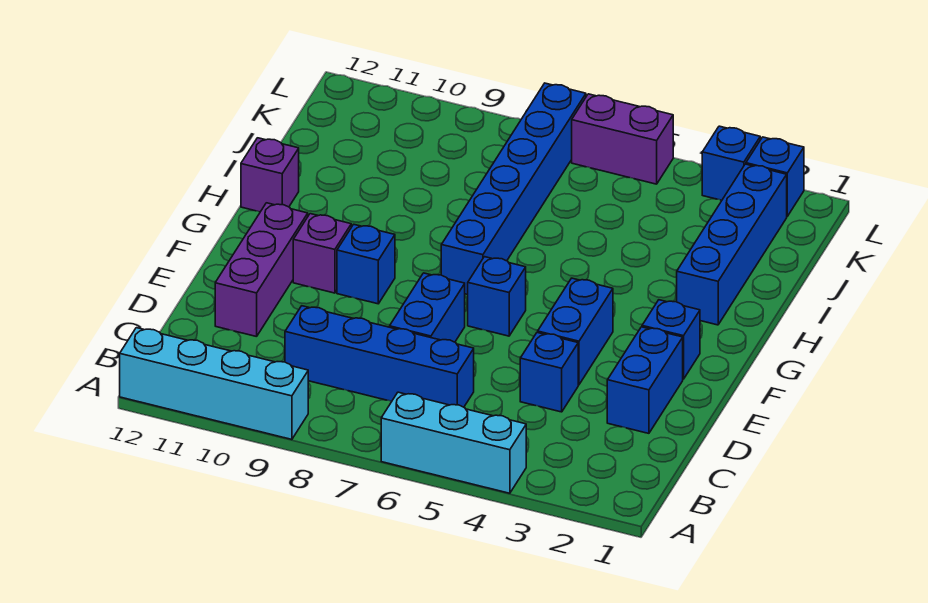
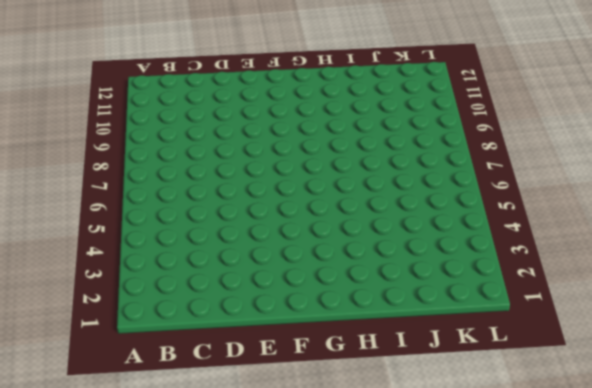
none -> cyan 1x3 brick [381,392,526,493]
none -> cyan 1x4 brick [120,328,308,439]
none -> blue 1x4 brick [285,306,474,407]

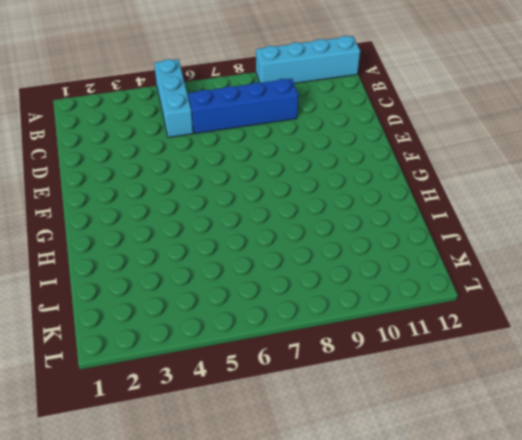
cyan 1x3 brick [154,59,193,137] -> cyan 1x3 brick turned to [381,392,526,493]
none -> blue 1x2 brick [607,327,683,433]
none -> blue 1x1 brick [520,332,578,412]
none -> blue 1x2 brick [390,273,465,342]

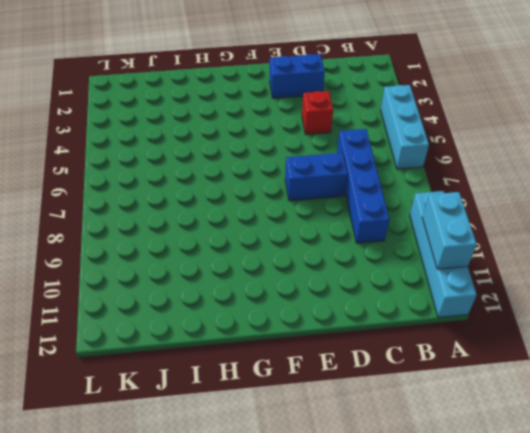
cyan 1x2 brick [422,192,477,269] -> none
red 1x1 brick [302,91,333,134] -> blue 1x1 brick [520,332,578,412]
none -> purple 1x3 brick [215,203,308,337]
none -> blue 1x2 brick [538,278,613,385]
none -> blue 1x1 brick [642,300,700,379]

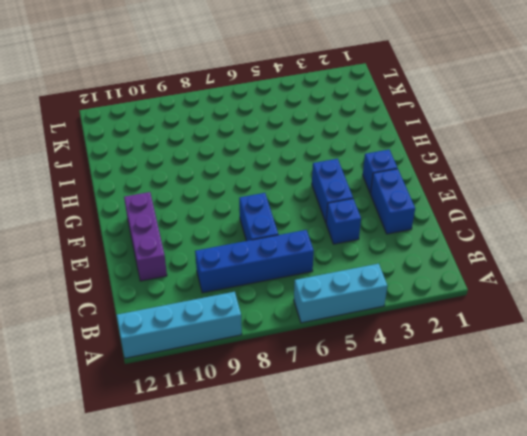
none -> blue 1x1 brick [468,257,526,336]
none -> blue 1x1 brick [337,224,395,304]
none -> purple 1x1 brick [293,214,351,293]

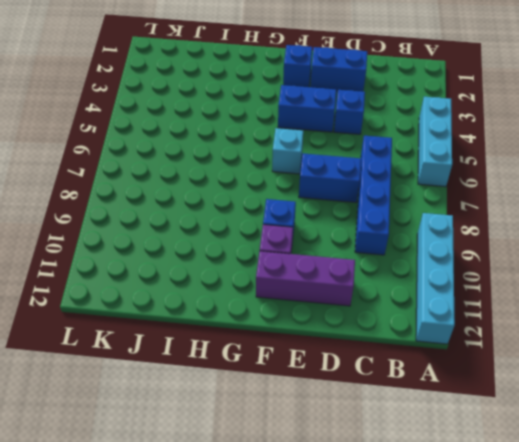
cyan 1x1 brick [272,128,303,174] -> blue 1x1 brick [468,257,526,336]
none -> blue 1x6 brick [441,83,586,295]
none -> blue 1x4 brick [677,164,787,325]
none -> purple 1x1 brick [241,138,299,212]

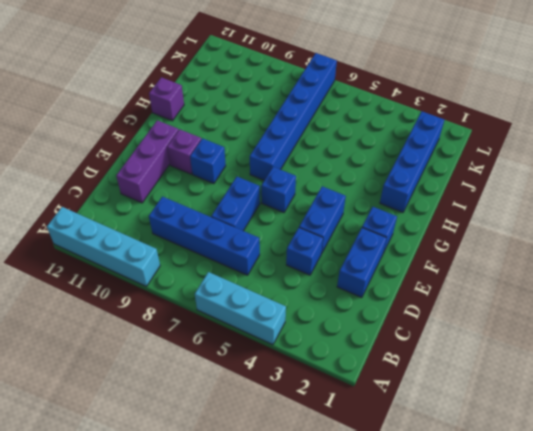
none -> blue 1x1 brick [746,137,804,216]
none -> blue 1x1 brick [702,126,760,200]
none -> purple 1x2 brick [572,94,673,184]

